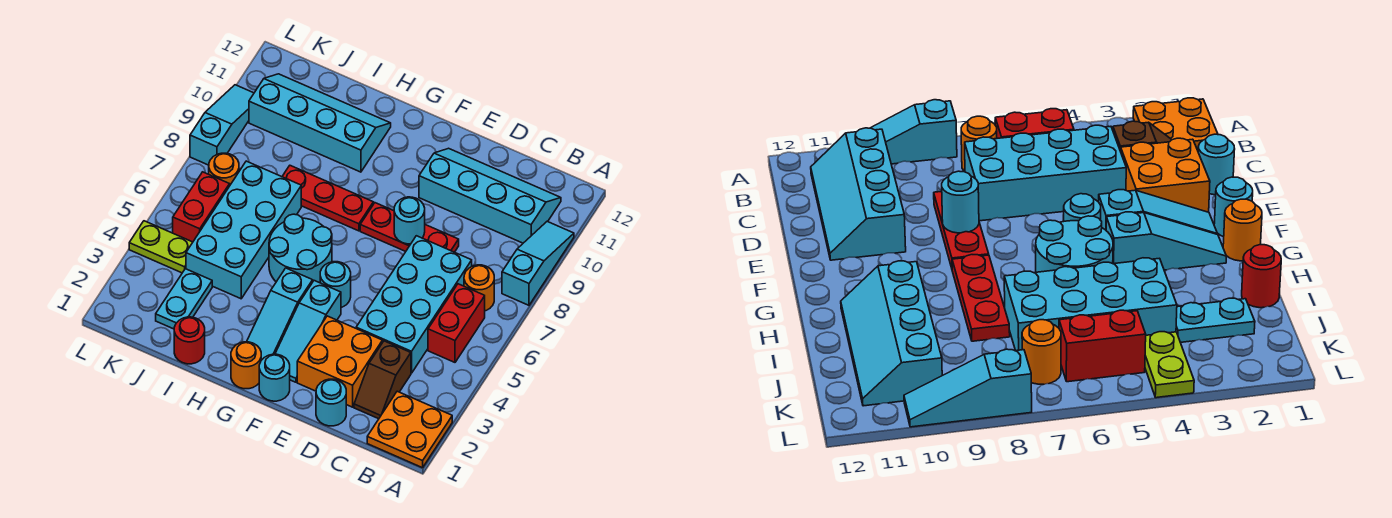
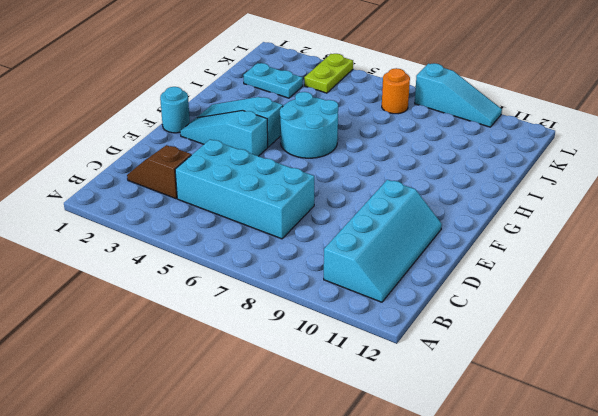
none -> orange 2x2 plate [367,391,452,468]
none -> cyan 1x3 slope [502,222,574,305]
none -> red 1x2 brick [428,284,485,362]

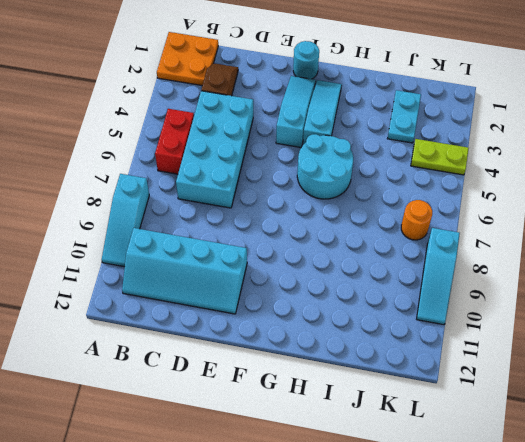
none -> orange 1x1 round brick [464,265,494,311]
none -> cyan 1x1 round brick [316,379,346,426]
none -> orange 2x2 brick [297,316,382,407]

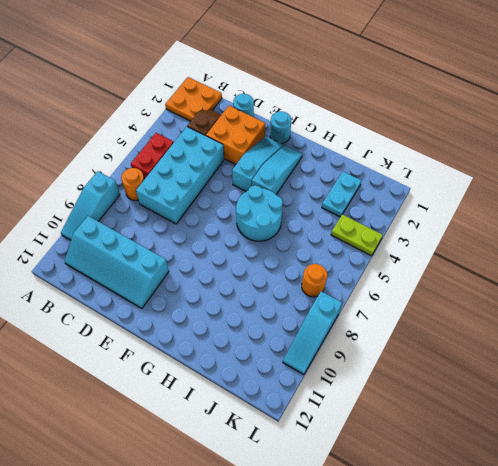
none -> red 1x3 plate [360,203,459,252]
none -> cyan 1x1 round brick [320,262,351,308]
none -> orange 1x1 round brick [231,342,261,389]

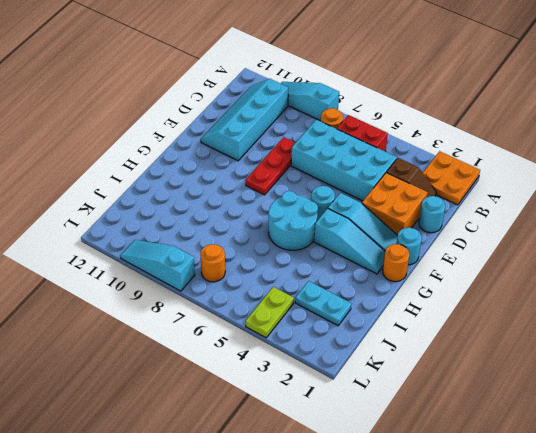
none -> red 1x3 plate [282,166,373,231]
none -> cyan 2x4 slope [249,74,391,172]
none -> red 1x1 round brick [174,317,205,364]

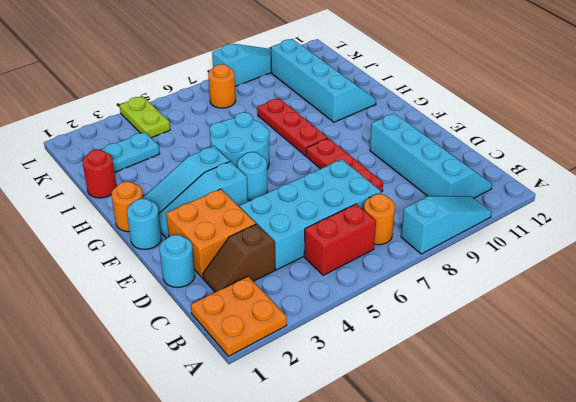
none -> cyan 2x4 brick [186,161,301,299]
none -> red 1x2 brick [173,172,230,242]
none -> cyan 1x1 round brick [394,197,425,244]

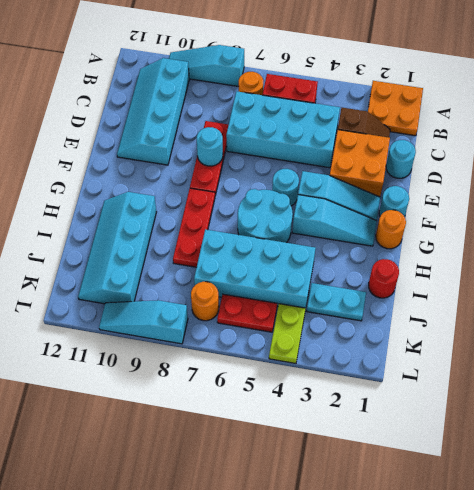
red 1x2 plate [217,294,277,332] -> red 1x2 brick [173,172,230,242]

